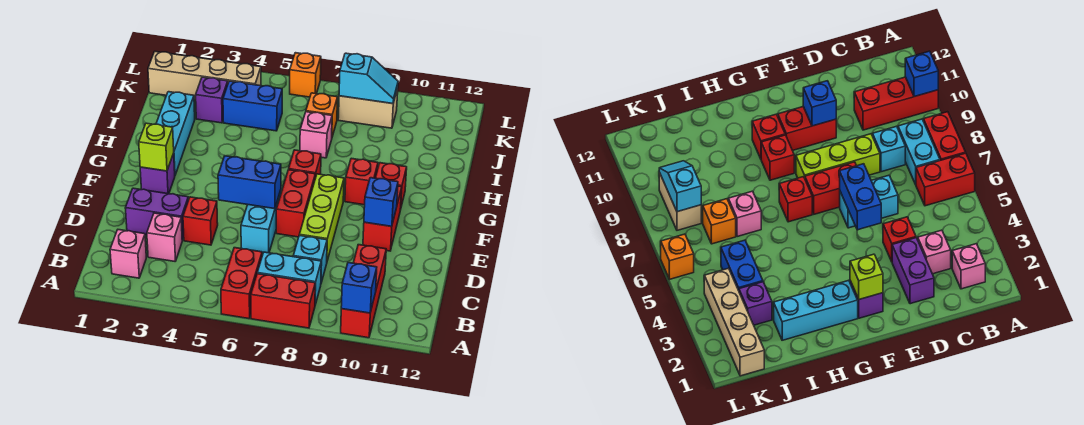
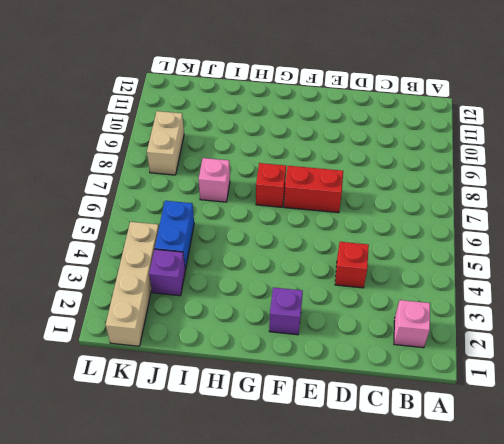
none -> red 1x2 brick [221,248,262,319]
none -> red 1x2 brick [251,274,315,328]
none -> red 1x3 brick [341,245,386,338]
none -> cyan 1x2 brick [257,252,321,305]

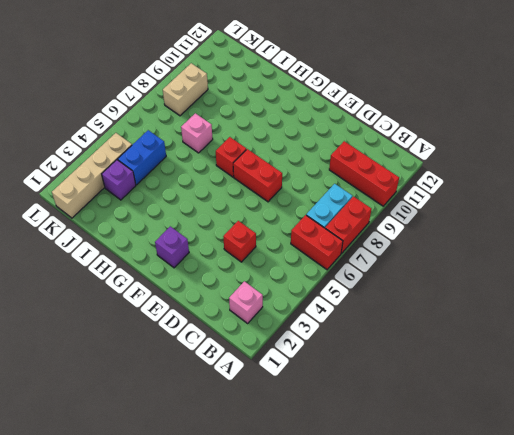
none -> pink 1x1 brick [147,213,182,261]
none -> cyan 1x1 brick [293,235,327,283]
none -> purple 1x2 brick [125,188,188,240]
none -> cyan 1x2 brick [241,190,281,253]

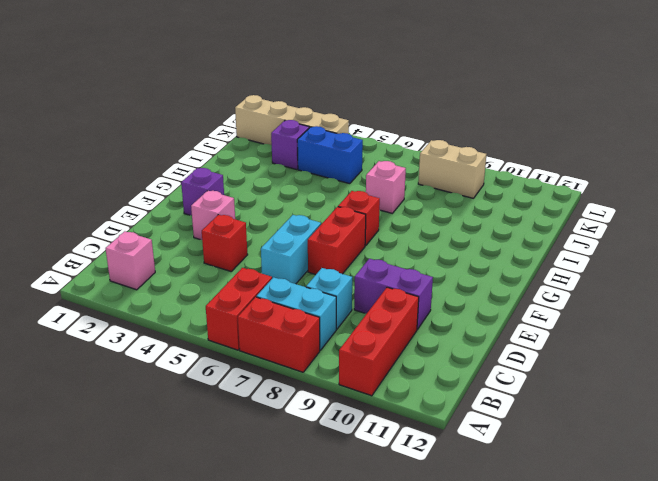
purple 1x2 brick [354,259,433,330] -> purple 1x2 brick moved to [125,188,188,240]
pink 1x1 brick [191,191,235,240] -> pink 1x1 brick moved to [147,213,182,261]
none -> lime 1x3 brick [299,174,344,261]
none -> red 1x2 brick [363,186,402,251]
none -> cyan 1x3 brick [156,92,195,175]
none -> red 1x1 brick [345,158,378,205]

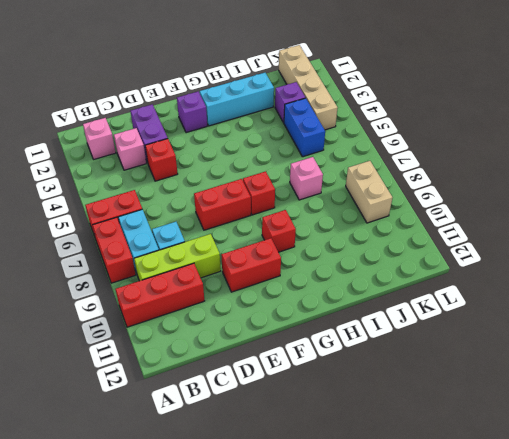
lime 1x3 brick [134,234,221,281] -> lime 1x3 brick moved to [299,174,344,261]
none -> cyan 1x2 brick [241,190,281,253]
none -> red 1x1 brick [376,163,407,210]
none -> orange 1x1 brick [306,93,338,137]
none -> orange 1x1 brick [290,53,321,97]

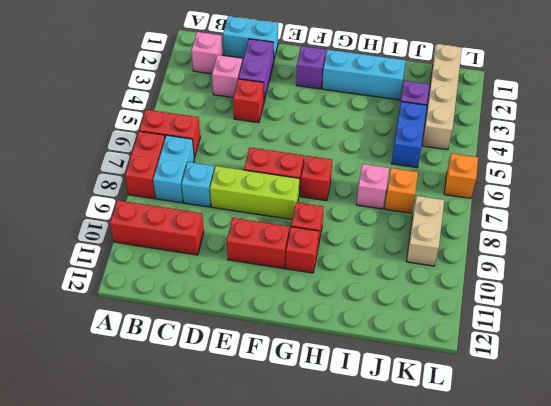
cyan 1x2 brick [223,16,278,59] -> cyan 1x2 brick moved to [241,190,281,253]
none -> blue 1x1 brick [341,263,377,313]
none -> blue 1x2 brick [218,156,281,209]
none -> blue 1x1 brick [364,178,398,226]
none -> lime 1x1 brick [139,123,174,171]

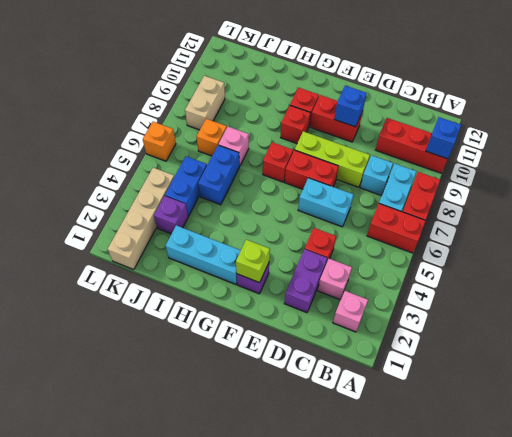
blue 1x2 brick [198,145,240,205] -> blue 1x2 brick moved to [218,156,281,209]
none -> cyan 1x2 slope [339,53,398,104]

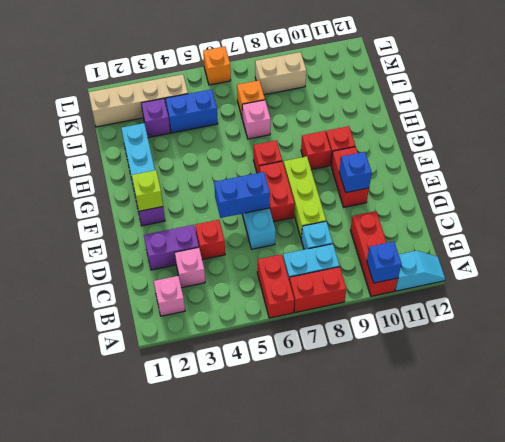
cyan 1x2 slope [395,251,445,291] -> cyan 1x2 slope moved to [339,53,398,104]

